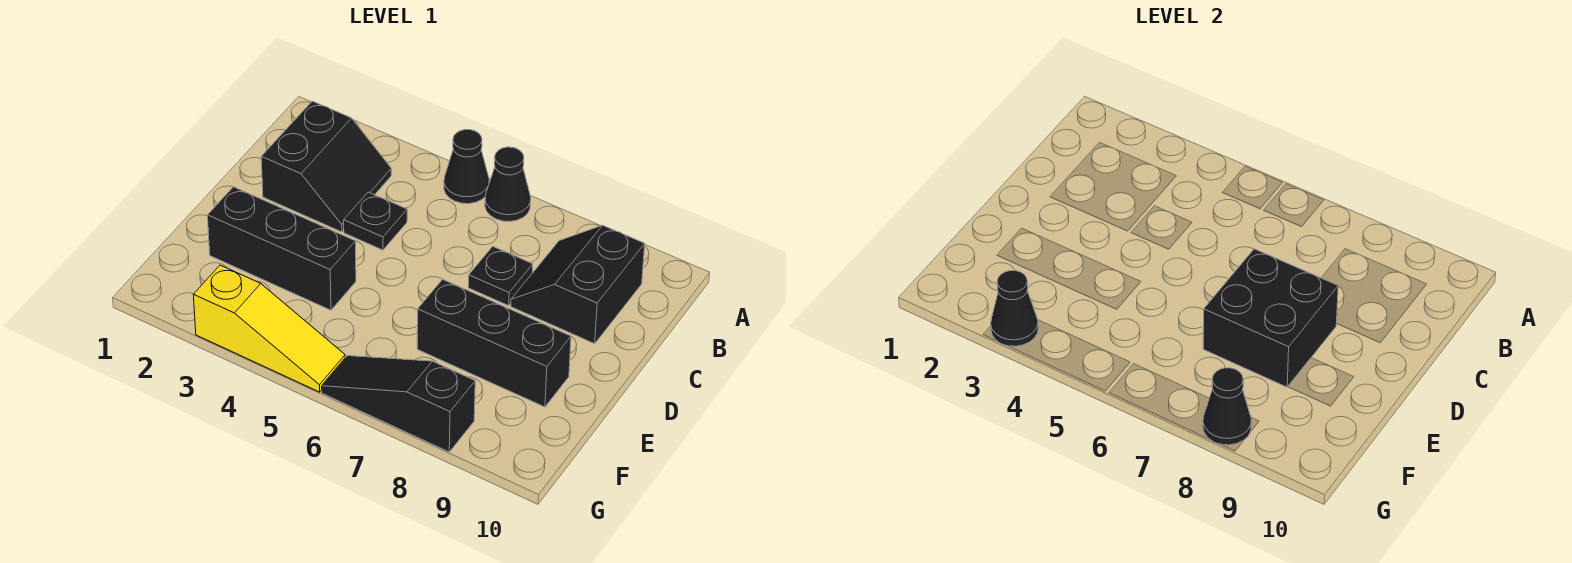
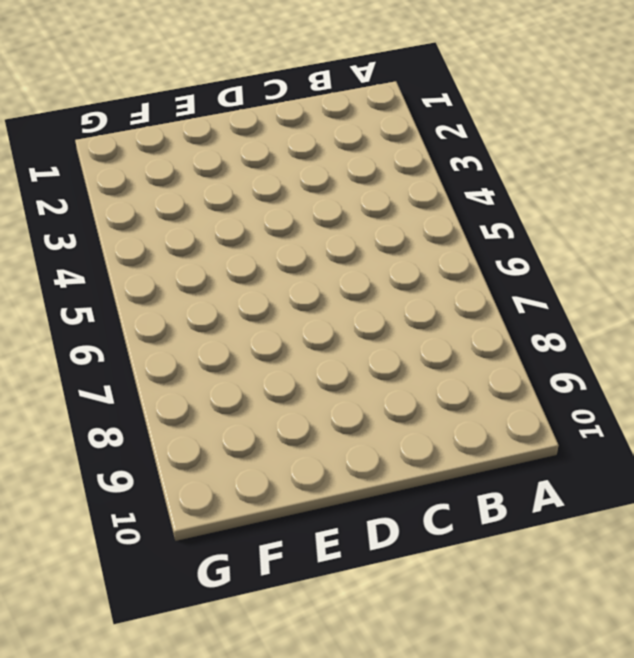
none -> black 1x1 cone [444,129,489,204]
none -> black 1x1 cone [485,147,531,221]
none -> black 2x2 slope [261,101,391,232]

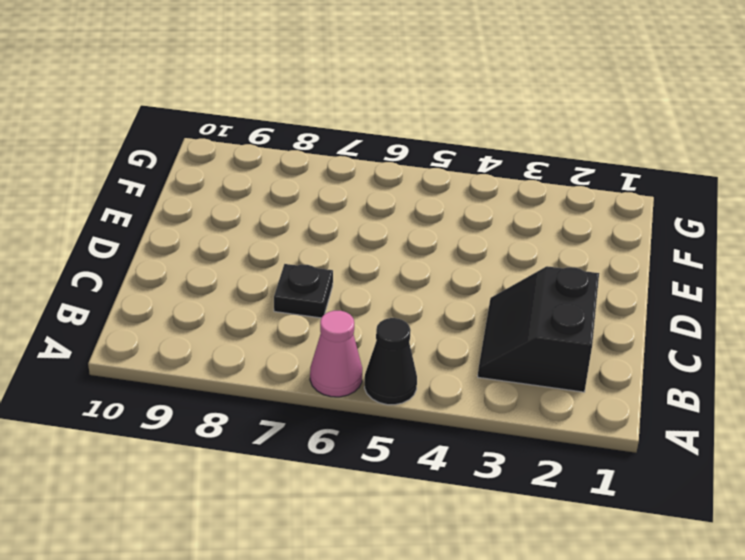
pink 1x1 cone [310,311,362,397] -> black 1x1 cone [485,147,531,221]
none -> black 2x2 slope [511,225,645,344]
none -> black 1x1 plate [344,192,407,250]
none -> black 1x3 brick [208,187,356,310]

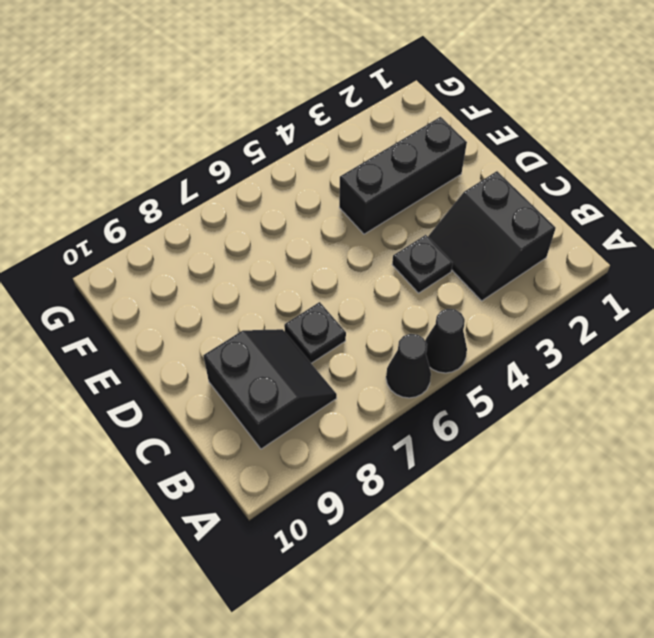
none -> black 1x3 brick [417,279,571,407]
none -> yellow 1x3 slope [193,265,345,392]
none -> black 1x3 slope [322,356,475,452]

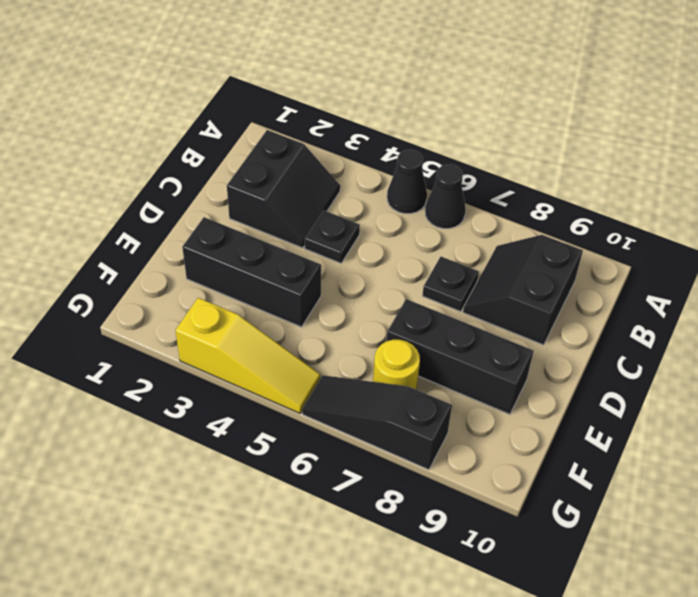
yellow 1x1 round brick [373,340,420,390] -> none
none -> black 2x2 brick [1203,249,1338,387]
none -> black 1x1 cone [991,271,1038,346]
none -> black 1x1 cone [1203,368,1251,445]

